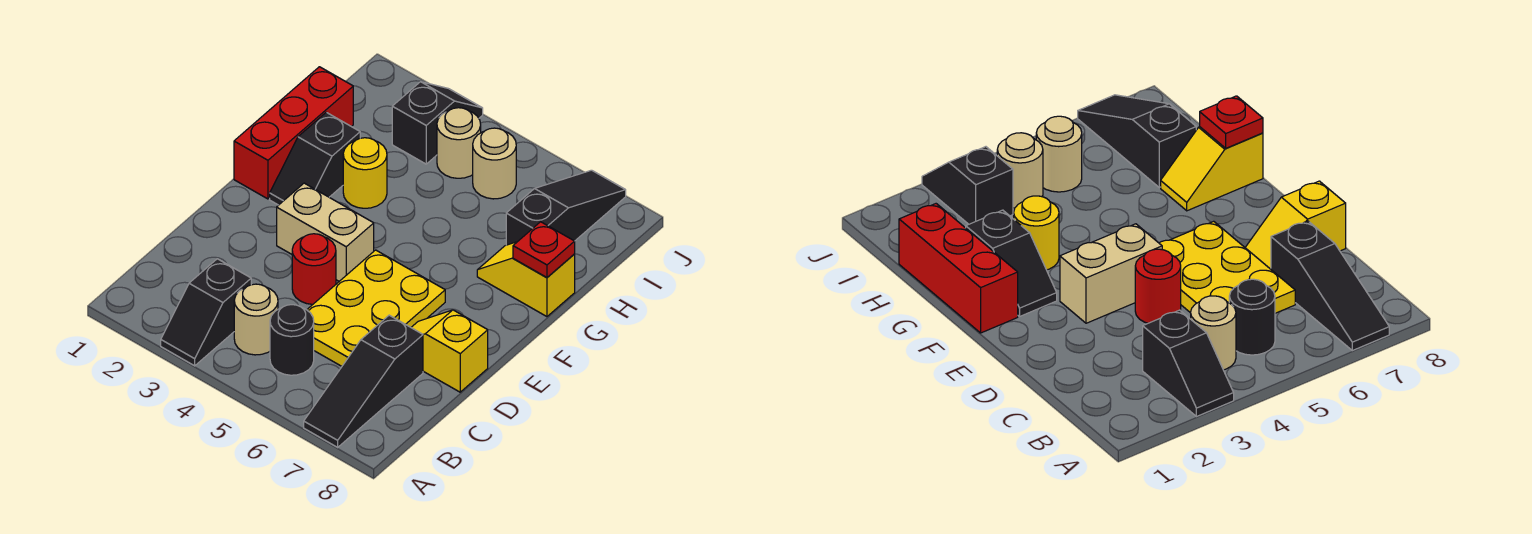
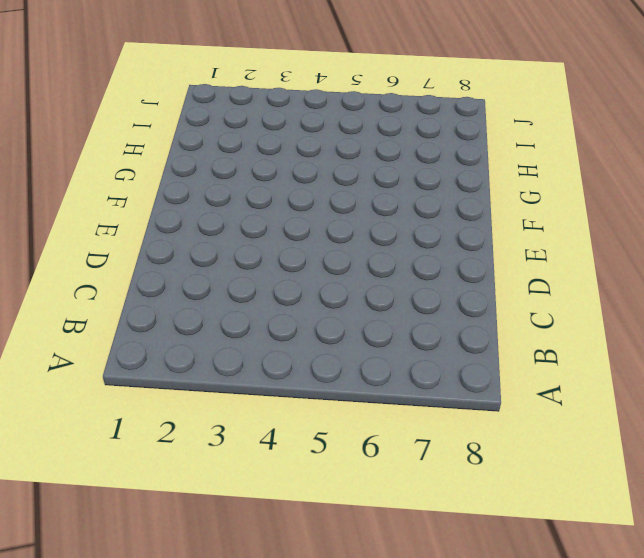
none -> black 1x2 slope [161,259,251,366]
none -> black 1x3 slope [304,315,423,447]
none -> tan 1x1 round brick [234,284,278,355]

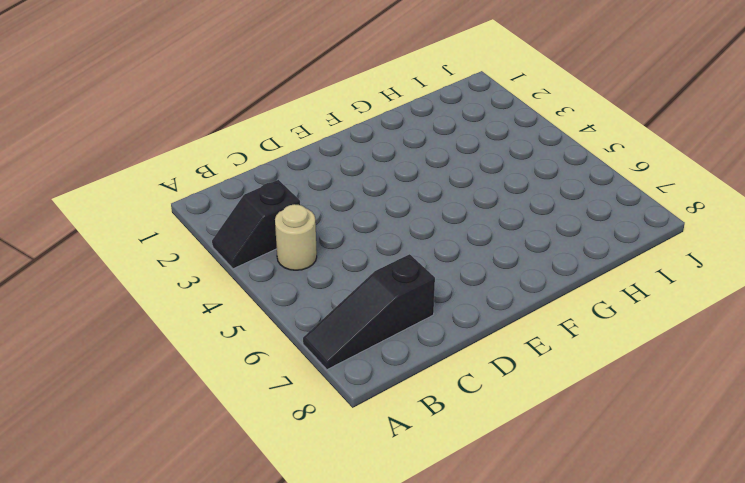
none -> black 1x1 round brick [270,305,314,375]
none -> yellow 2x3 plate [307,250,445,366]
none -> red 1x1 round brick [292,234,336,304]

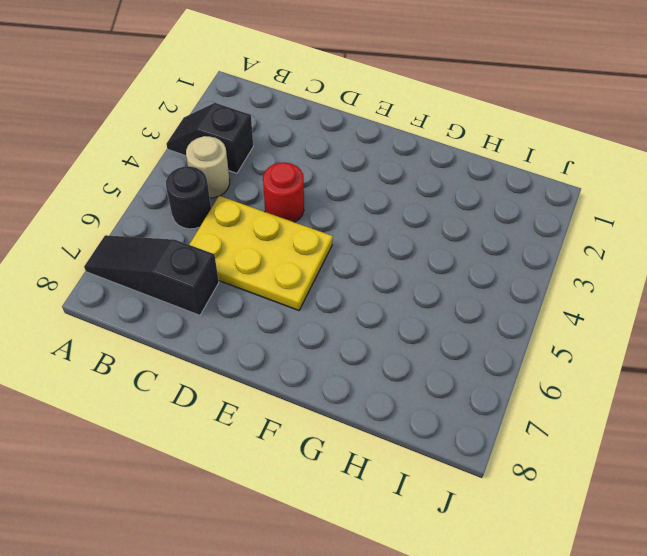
none -> yellow 1x2 slope [411,310,488,392]
none -> tan 1x2 brick [277,183,374,281]
none -> red 1x3 brick [234,67,353,199]

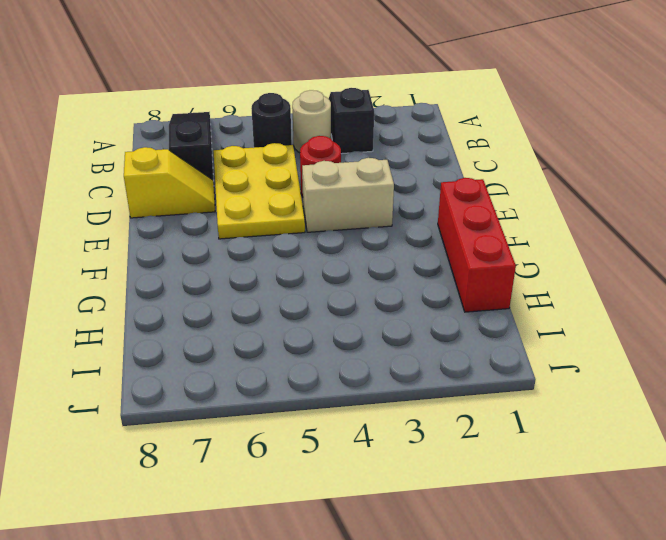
none -> black 1x2 slope [270,112,360,205]
none -> yellow 1x1 round brick [343,138,387,208]
none -> yellow 1x2 slope [477,242,575,317]

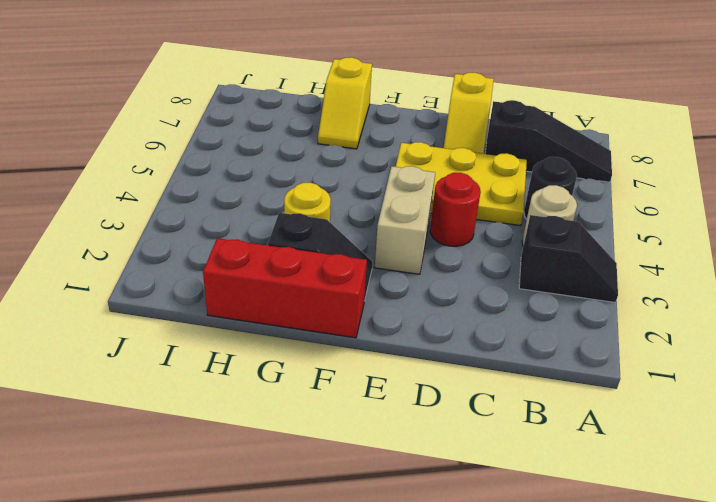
none -> black 1x3 slope [506,170,626,245]
none -> black 1x2 slope [392,82,483,164]
none -> tan 1x1 round brick [437,108,481,178]

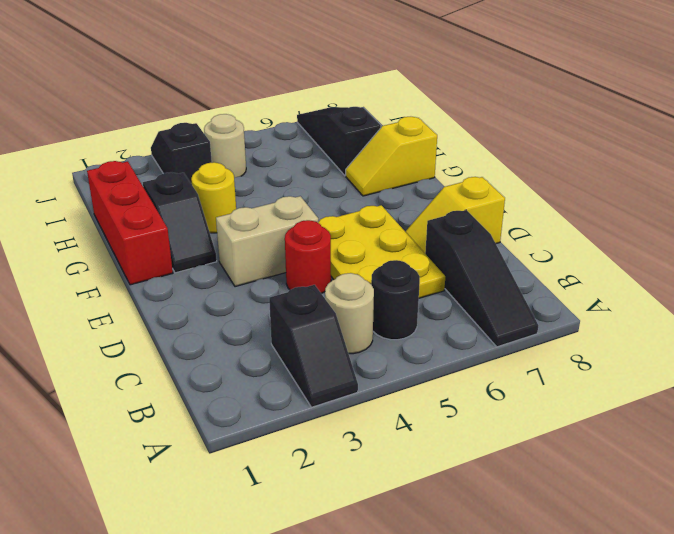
none -> tan 1x1 round brick [473,128,516,199]
none -> red 1x1 plate [513,222,575,278]

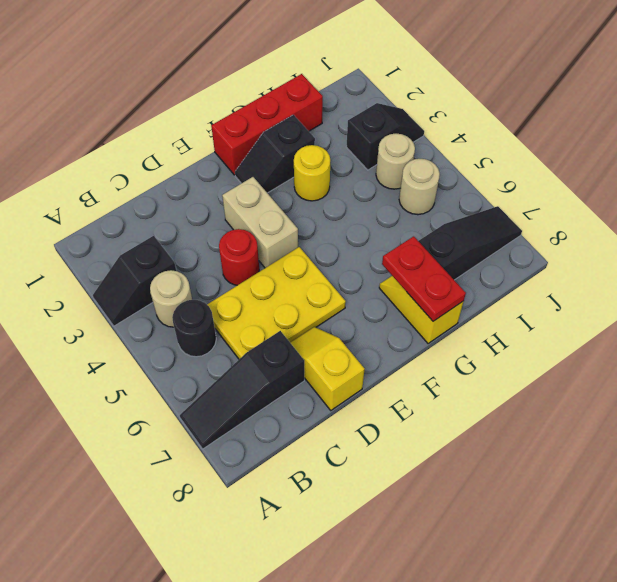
red 1x2 plate [382,236,466,321] -> red 1x1 plate [513,222,575,278]

